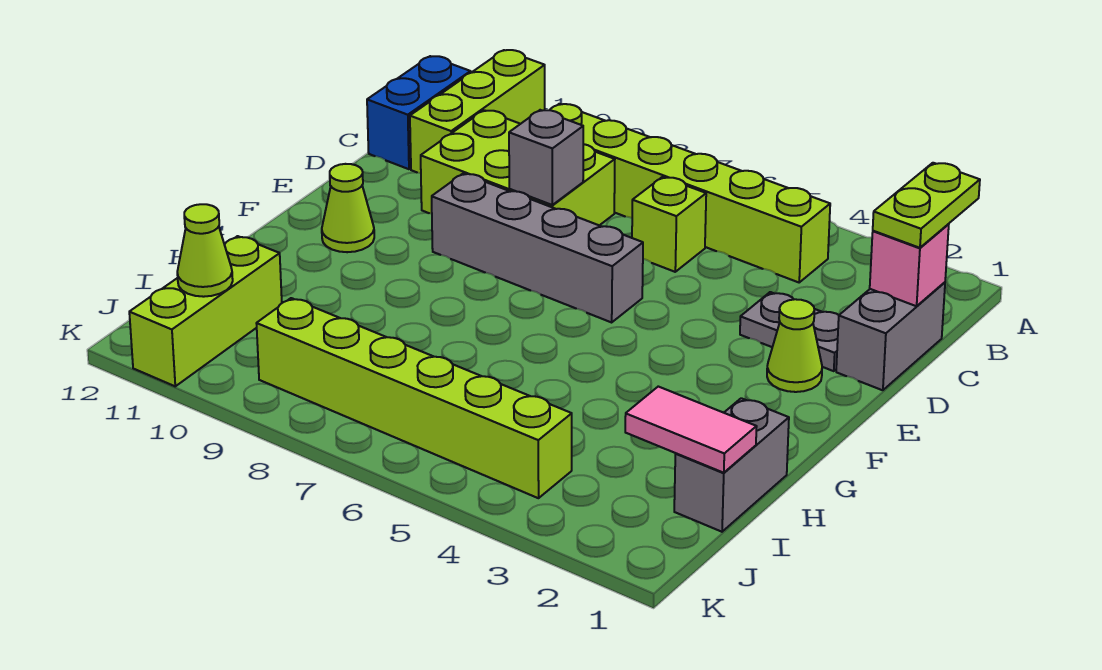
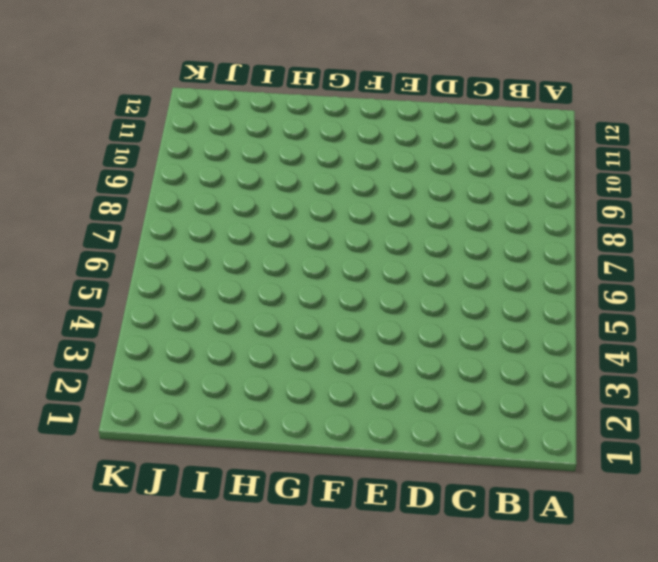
none -> lime 1x3 brick [410,50,545,173]
none -> lime 1x6 brick [550,104,830,282]
none -> blue 1x2 brick [367,56,471,169]

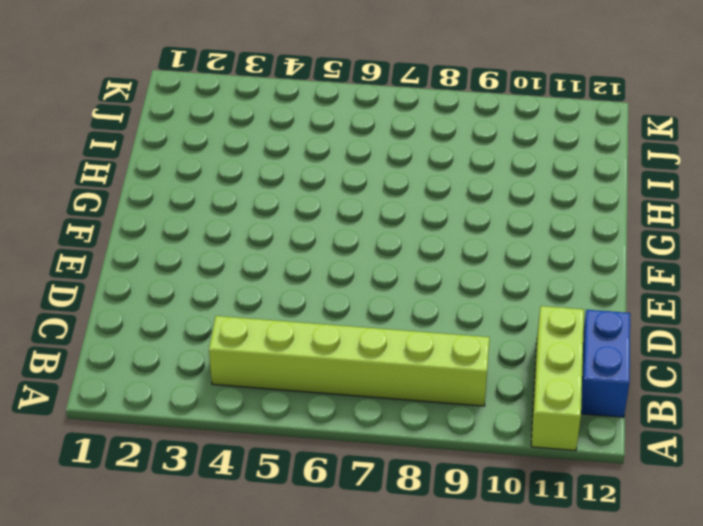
none -> grey 1x2 brick [836,282,945,390]
none -> lime 1x1 brick [632,177,706,272]
none -> lime 2x3 brick [421,110,615,225]

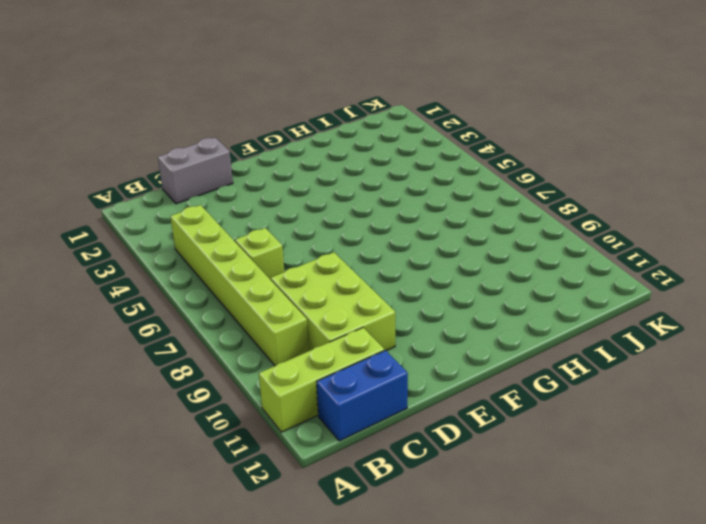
none -> grey 1x2 plate [740,292,839,371]
none -> lime 1x1 cone [767,299,822,392]
none -> grey 1x4 brick [432,173,643,322]

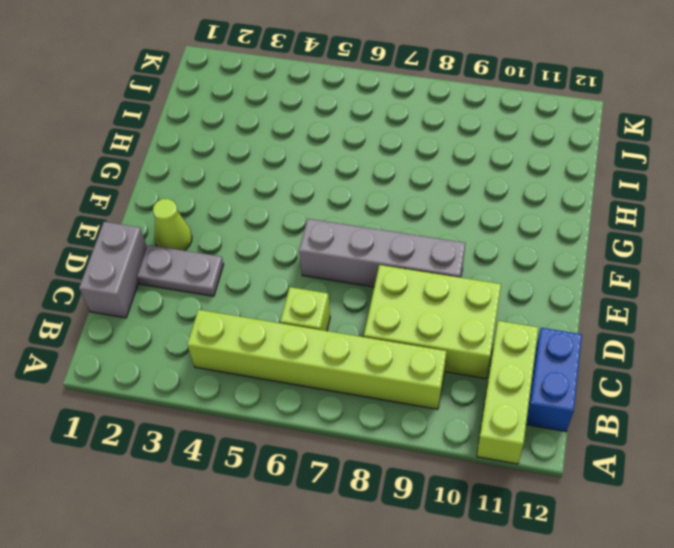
none -> lime 1x1 cone [322,164,374,252]
none -> grey 1x2 brick [674,398,789,532]
none -> lime 1x3 brick [129,236,282,386]

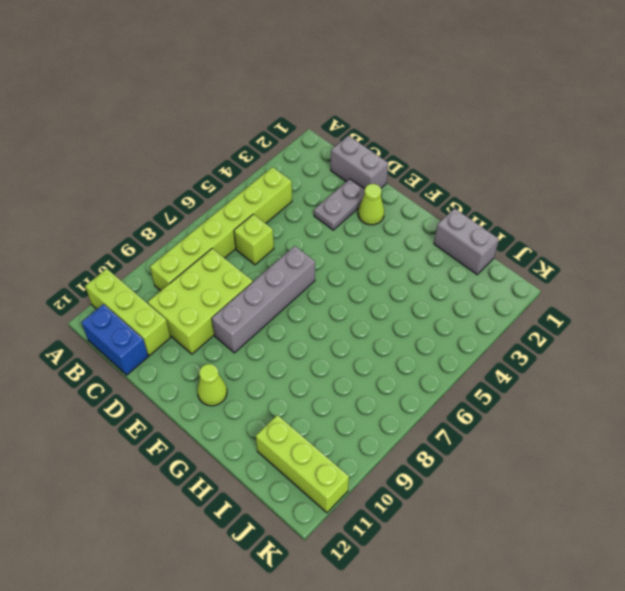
none -> lime 1x6 brick [256,298,572,498]
none -> pink 1x1 brick [870,224,949,306]
none -> grey 1x1 brick [509,110,583,205]

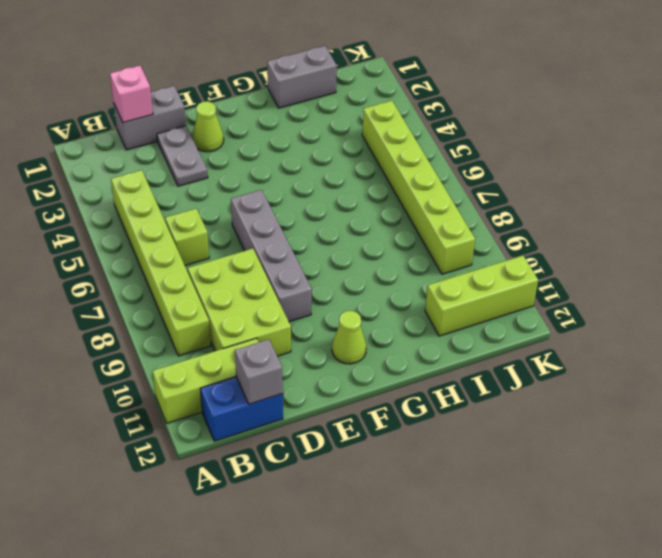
grey 1x1 brick [235,340,283,404] -> grey 1x1 brick moved to [509,110,583,205]
none -> pink 1x2 tile [625,387,757,473]
none -> lime 1x1 cone [177,204,233,297]
none -> lime 1x2 plate [873,163,980,248]

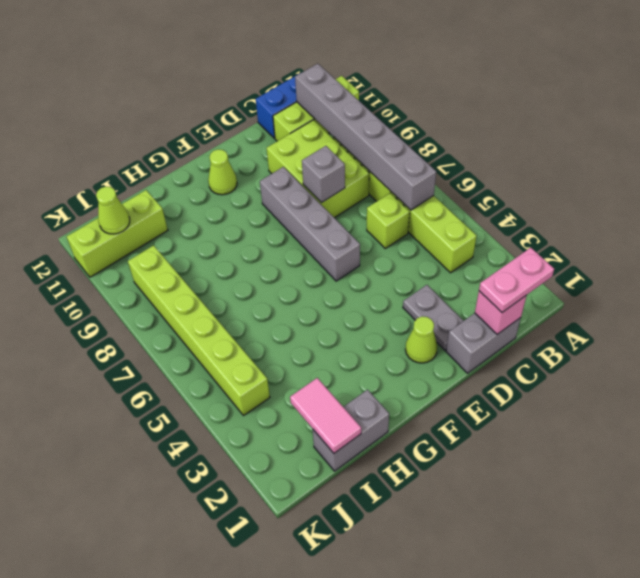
pink 1x2 plate [479,248,554,312] -> lime 1x2 plate [873,163,980,248]
grey 1x6 brick [295,64,436,210] -> none

